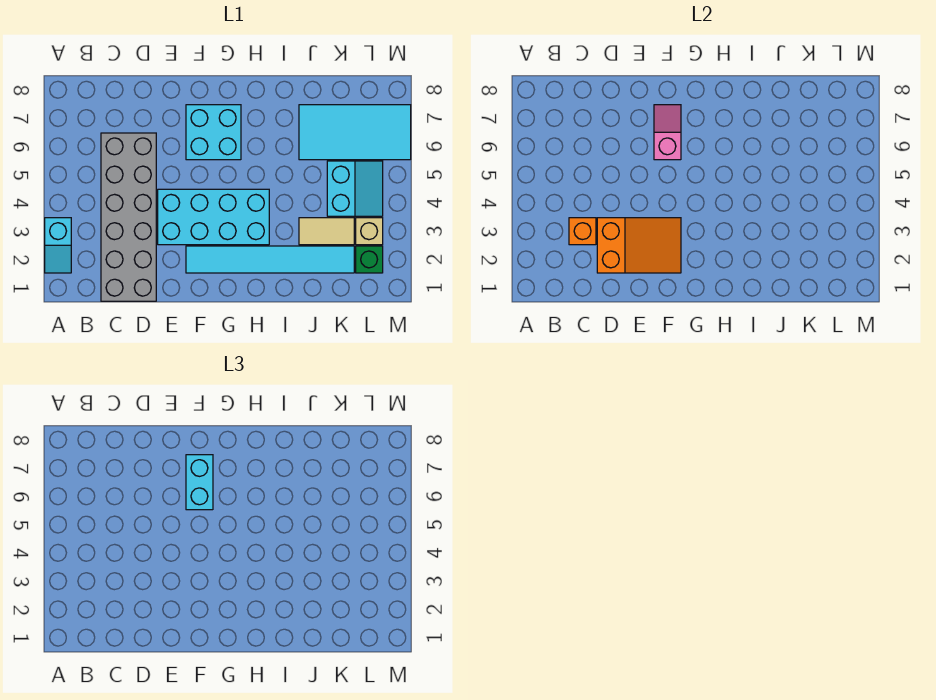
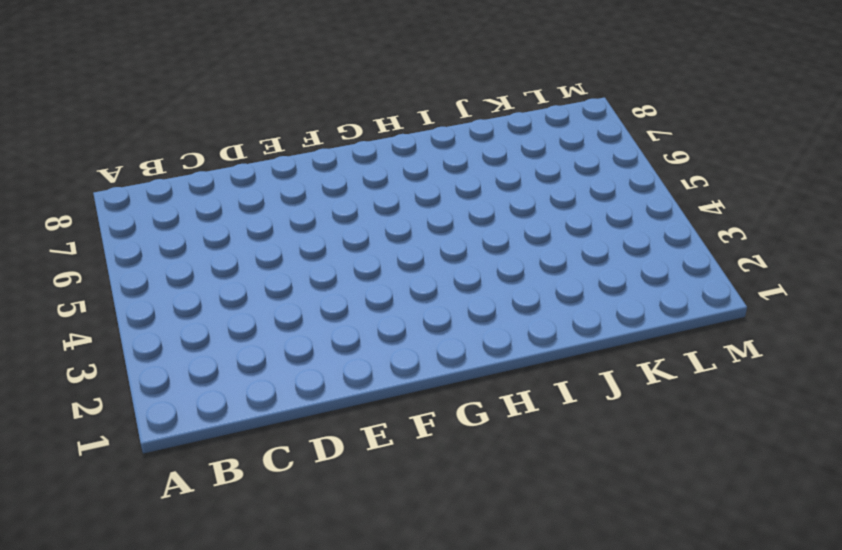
none -> cyan 1x2 slope [45,218,71,273]
none -> grey 2x6 brick [101,133,156,301]
none -> cyan 2x4 brick [158,189,269,245]

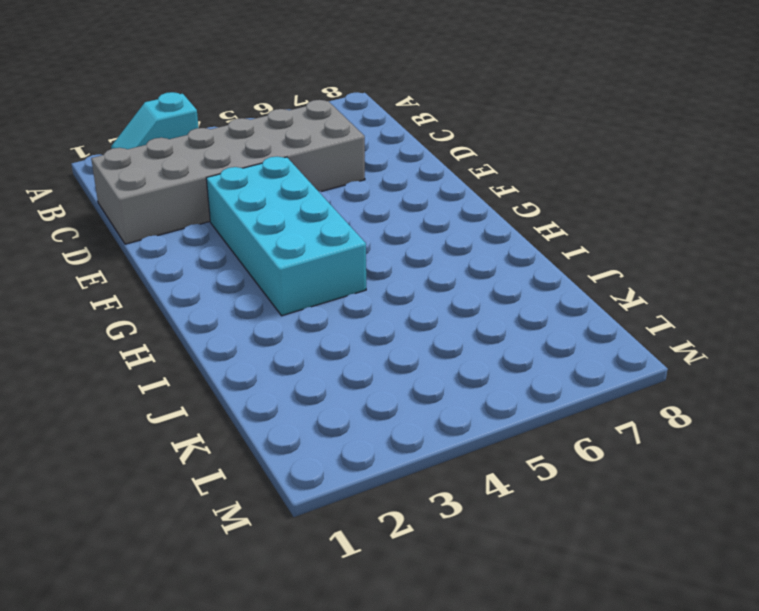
none -> cyan 1x6 tile [186,246,354,273]
none -> cyan 2x2 brick [186,105,241,160]
none -> tan 1x2 tile [299,218,354,245]

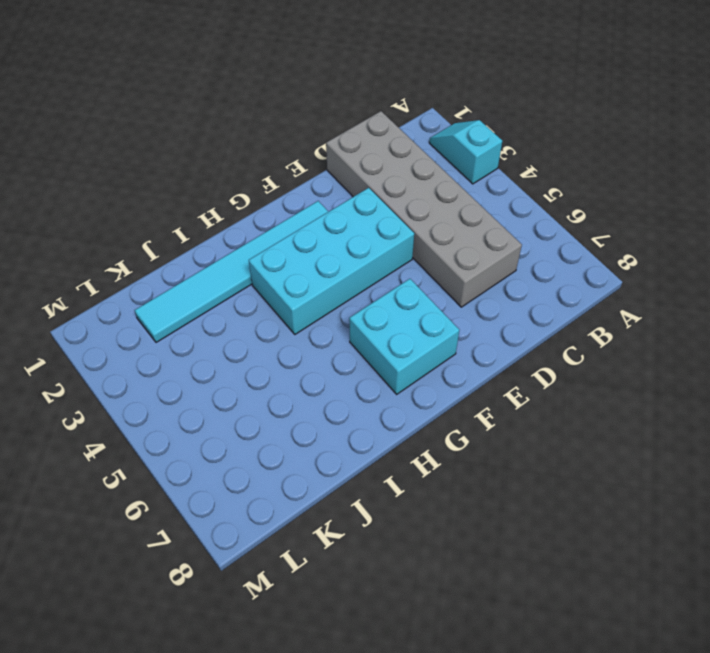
none -> tan 1x2 tile [299,218,354,245]
none -> cyan 2x4 tile [299,105,411,160]
none -> cyan 2x2 slope [327,161,383,216]

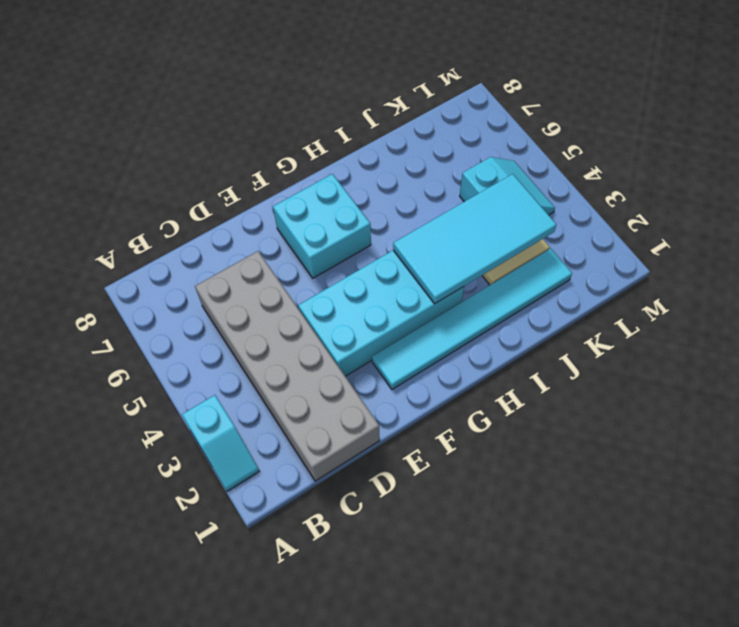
cyan 2x4 tile [393,174,556,304] -> cyan 2x4 tile moved to [299,105,411,160]
none -> green 1x1 brick [356,246,383,273]
none -> tan 1x1 brick [356,218,383,245]
none -> orange 1x1 brick [569,218,596,245]

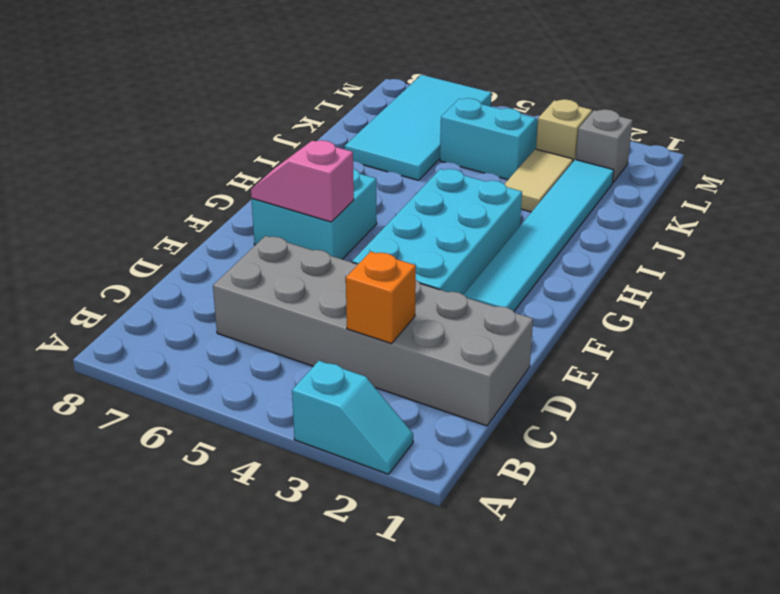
grey 1x1 brick [576,109,633,183] -> green 1x1 brick [356,246,383,273]
none -> orange 2x3 slope [597,218,681,273]
none -> cyan 1x2 brick [186,455,213,510]

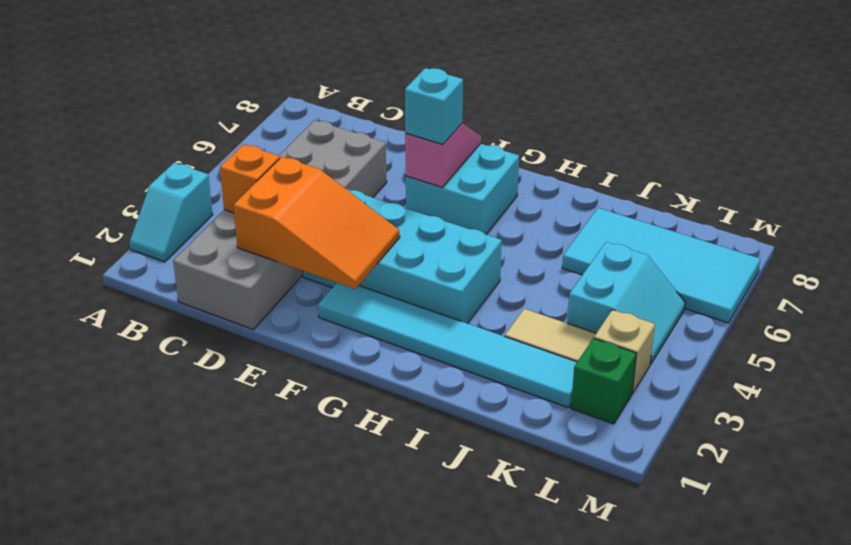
cyan 1x1 brick [405,68,463,145] -> cyan 1x2 brick [186,455,213,510]

